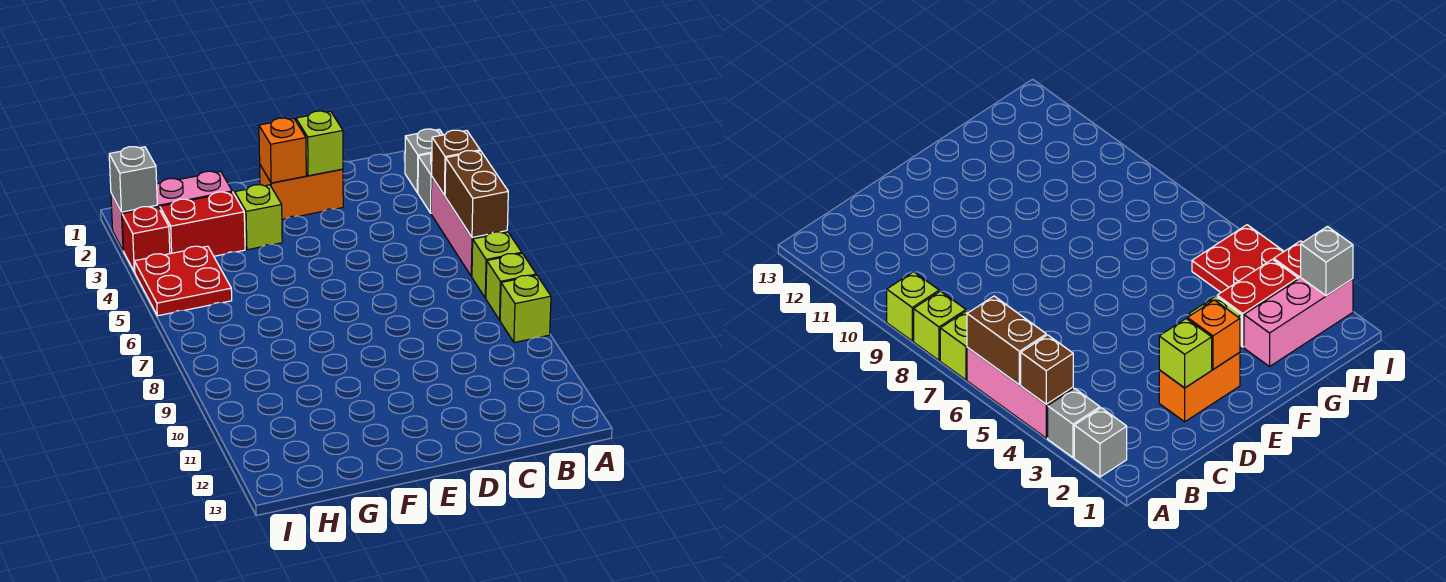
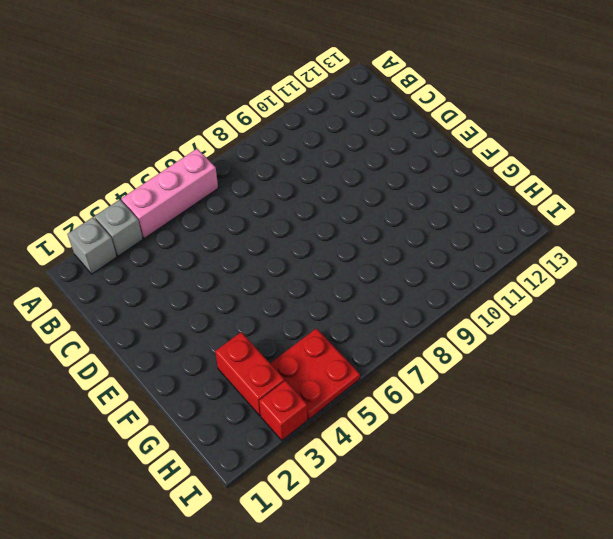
none -> lime 1x1 brick [472,232,522,298]
none -> lime 1x1 brick [486,254,536,320]
none -> lime 1x1 brick [500,275,551,343]

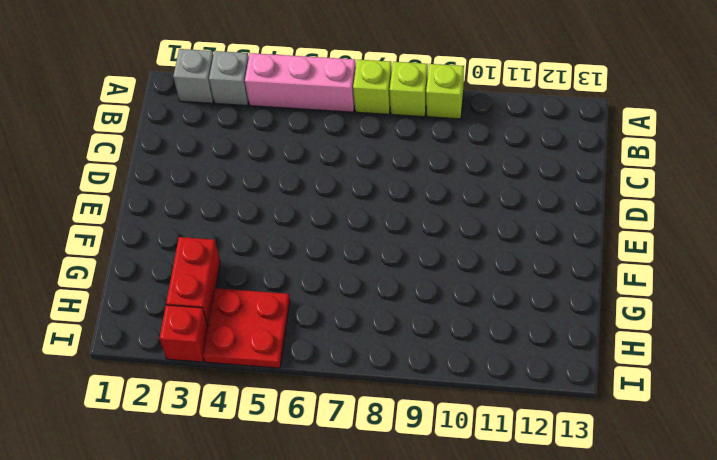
none -> orange 1x2 brick [260,165,343,219]
none -> lime 1x1 brick [235,185,282,250]
none -> pink 1x3 brick [111,171,232,251]

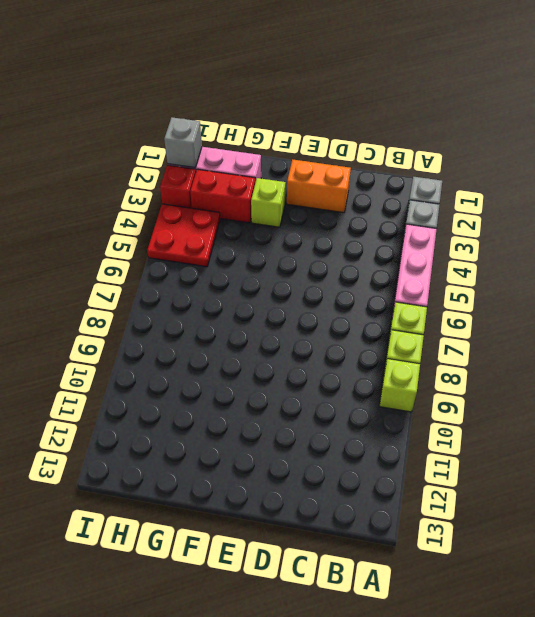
none -> brown 1x1 brick [432,130,480,195]
none -> brown 1x2 brick [445,151,508,237]
none -> lime 1x1 brick [296,111,343,176]

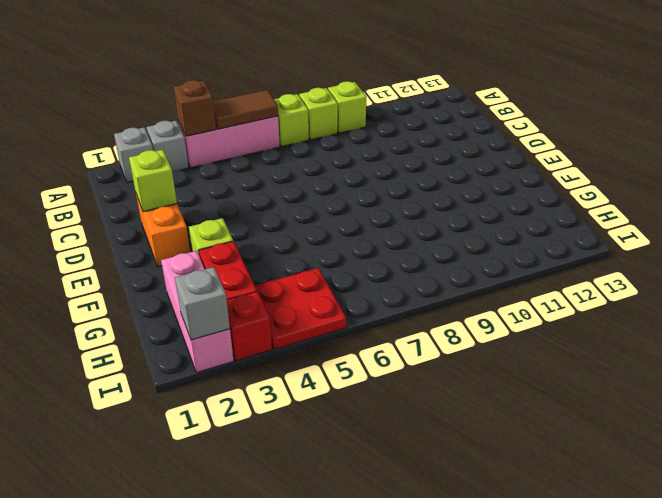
brown 1x2 tile [213,90,278,129] -> brown 1x2 brick [445,151,508,237]
none -> orange 1x1 brick [259,118,306,183]

